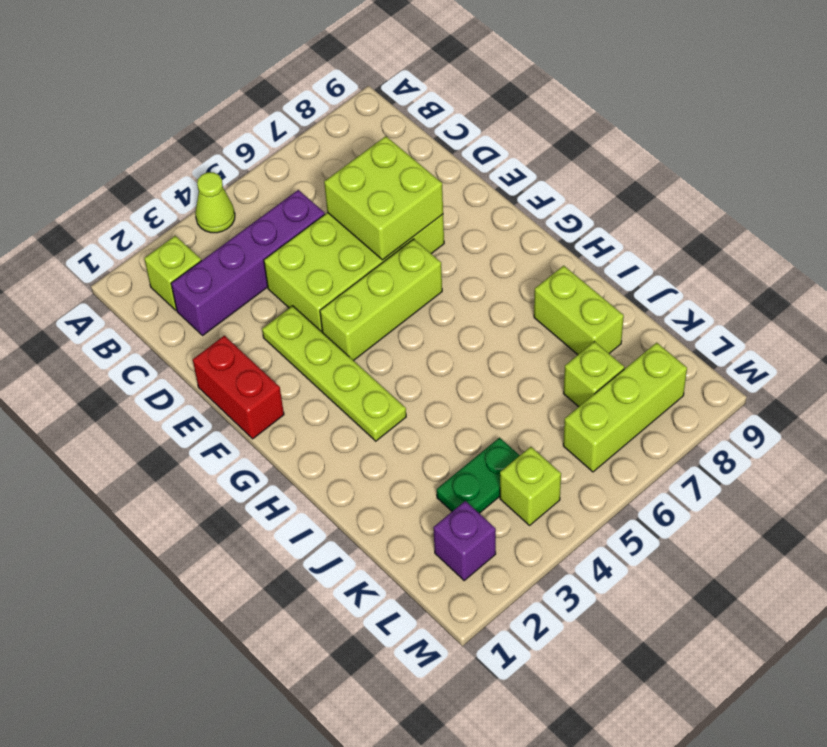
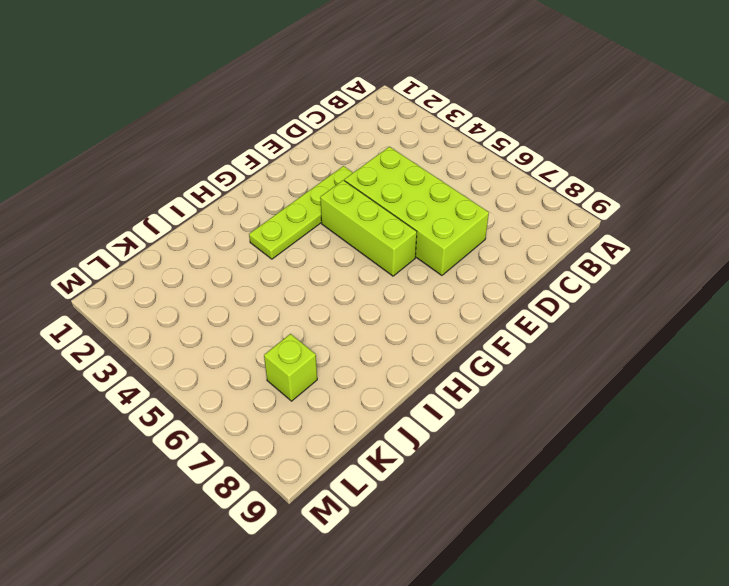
none -> lime 1x1 cone [195,172,235,233]
none -> lime 1x1 brick [144,236,201,310]
none -> purple 1x4 brick [171,190,325,335]

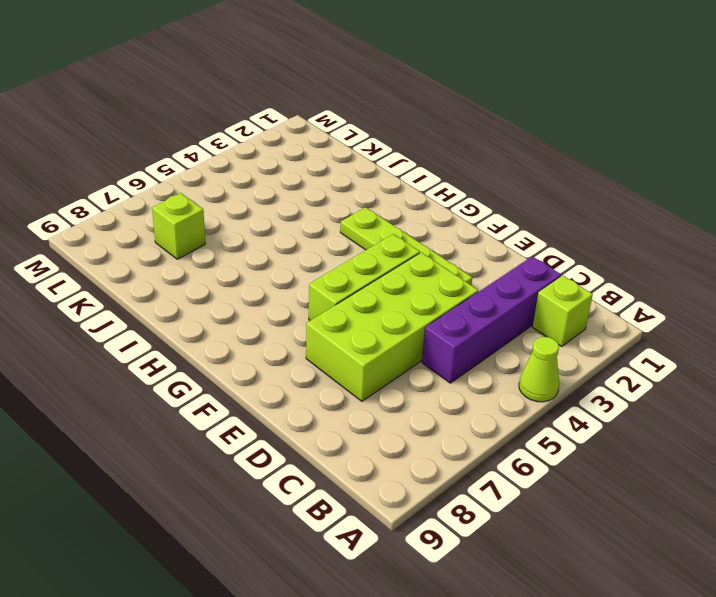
none -> red 1x2 brick [193,336,284,439]
none -> lime 1x2 brick [534,266,624,355]
none -> green 1x2 plate [437,438,520,513]

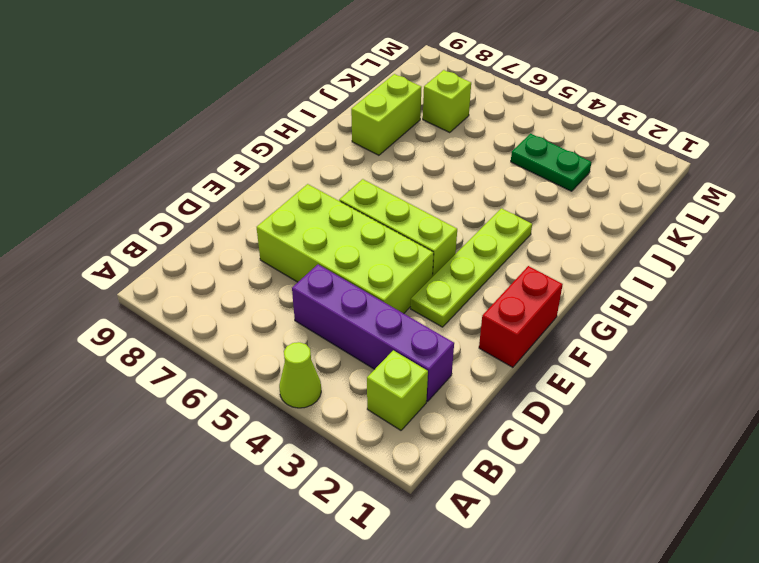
none -> purple 1x1 brick [433,501,496,580]
none -> lime 1x1 brick [500,447,561,525]
none -> lime 1x3 brick [563,343,687,472]

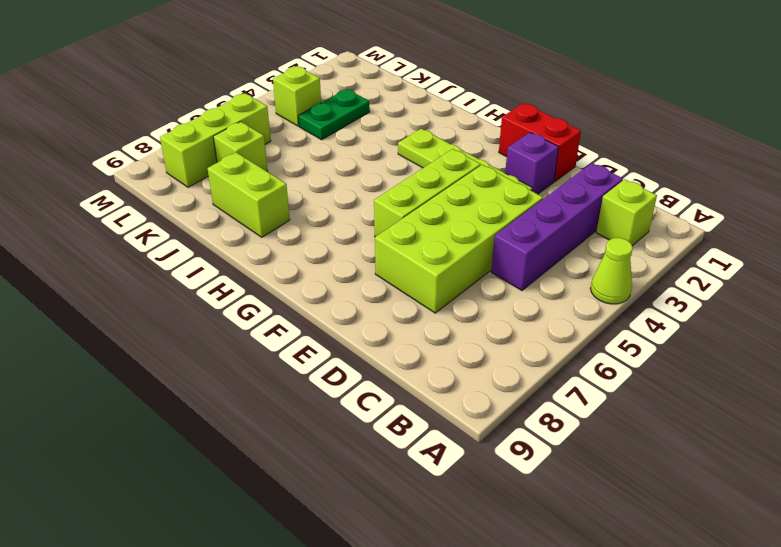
purple 1x1 brick [505,132,559,194] -> purple 1x1 brick moved to [433,501,496,580]
none -> lime 2x2 brick [324,136,443,260]

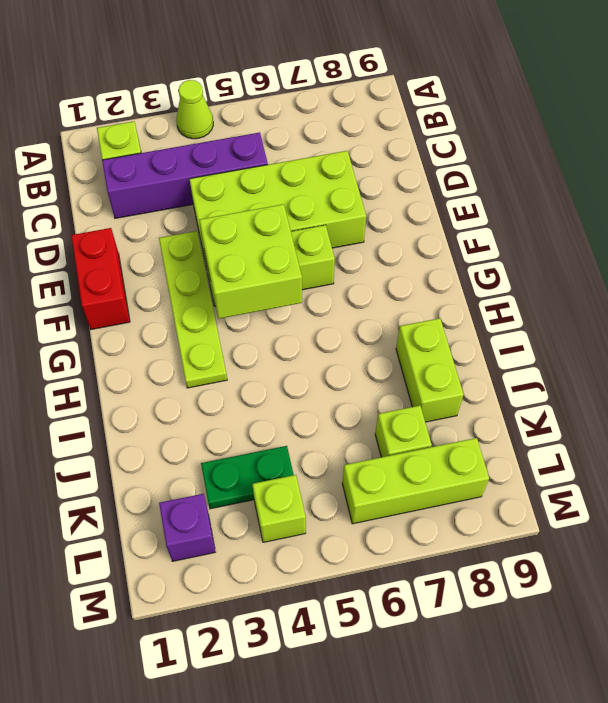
lime 2x2 brick [199,204,302,319] -> lime 2x2 brick moved to [324,136,443,260]

